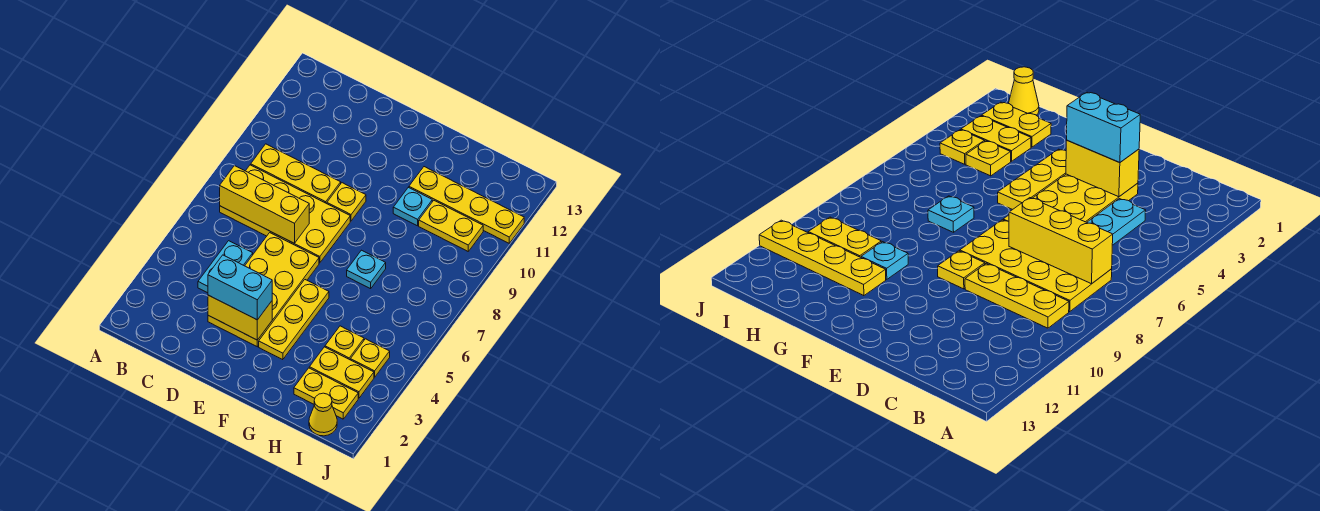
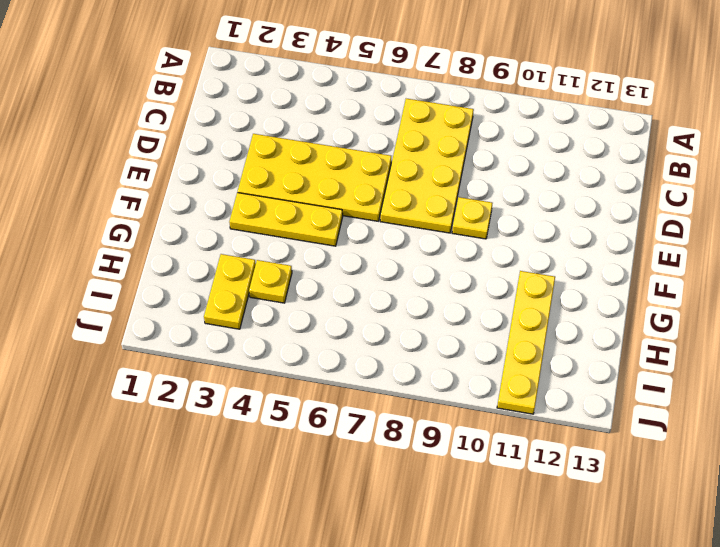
none -> yellow 1x3 plate [251,144,341,204]
none -> cyan 1x2 plate [198,241,253,293]
none -> cyan 1x1 plate [347,250,386,289]

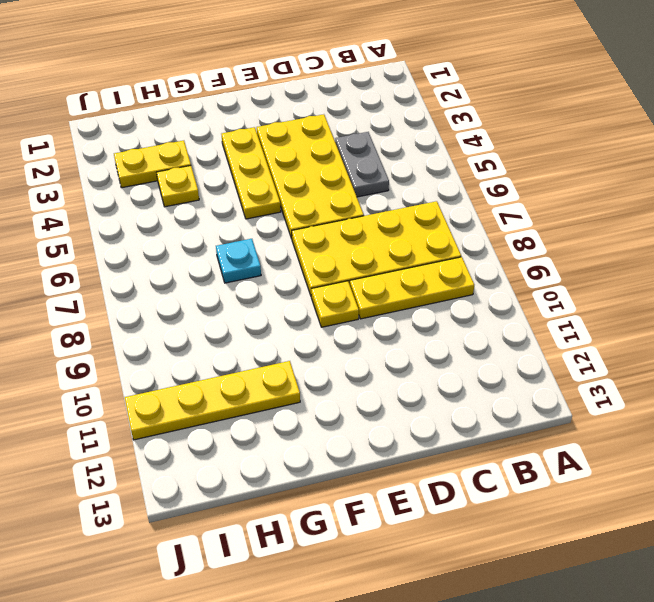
grey 1x2 plate [335,132,389,197] -> cyan 1x2 plate [198,241,253,293]
none -> cyan 1x1 plate [393,187,432,226]
none -> yellow 1x2 plate [294,368,358,419]
none -> yellow 1x2 plate [419,201,483,251]

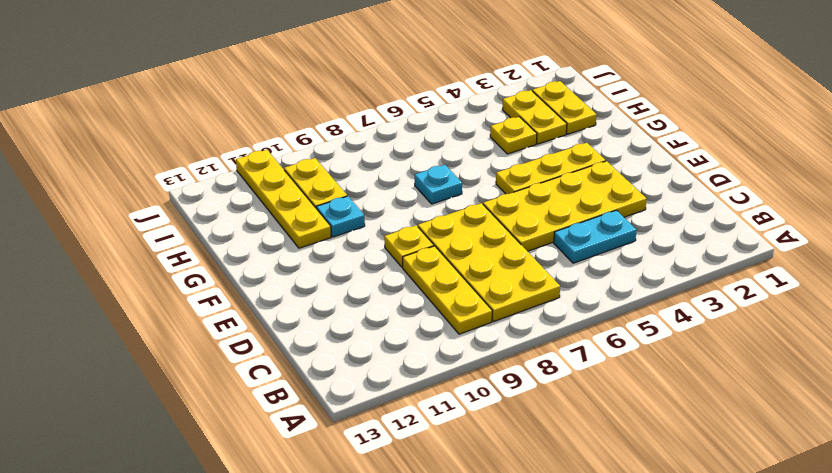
none -> yellow 1x1 cone [309,393,337,436]
none -> yellow 1x1 plate [351,339,390,377]
none -> yellow 1x3 brick [220,166,309,243]

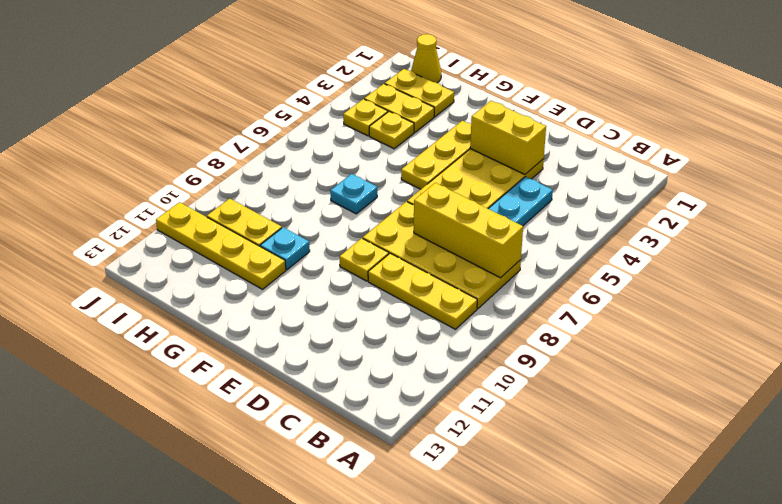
none -> cyan 1x2 brick [208,255,272,320]

